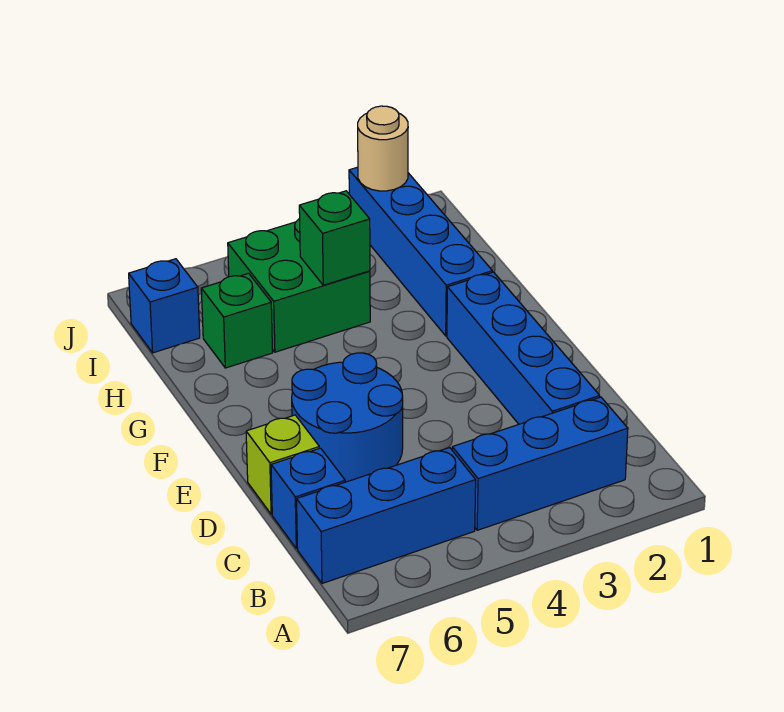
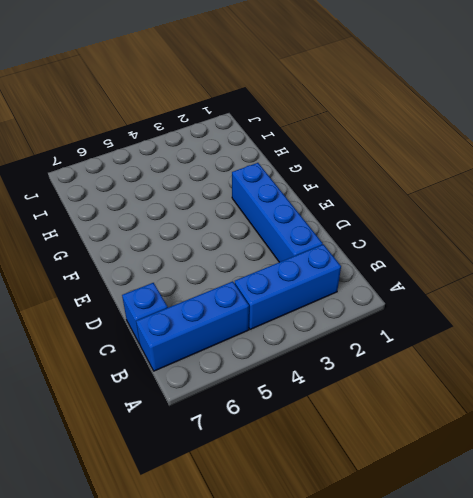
none -> blue 2x2 round brick [292,353,403,482]
none -> lime 1x1 brick [246,415,319,514]
none -> blue 1x4 brick [349,167,492,336]

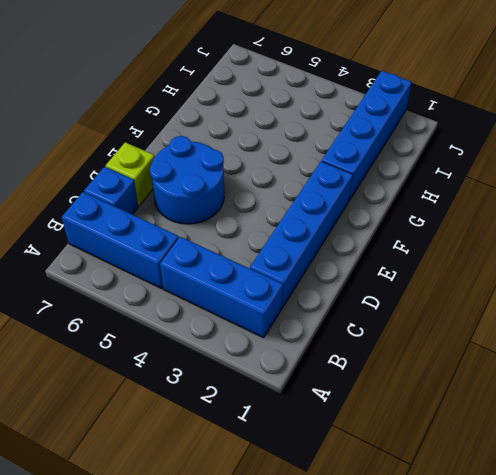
none -> green 2x2 brick [228,219,370,352]
none -> green 1x1 brick [201,273,273,368]
none -> blue 1x1 brick [129,259,200,353]

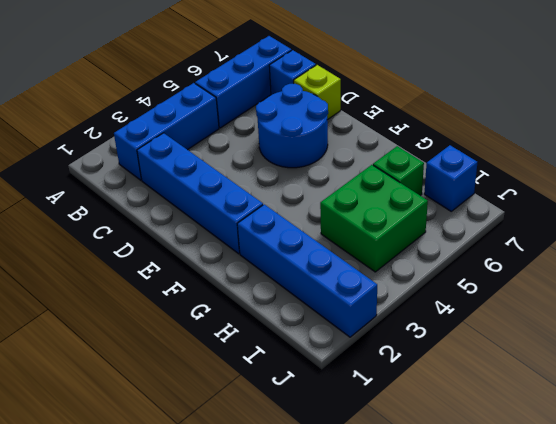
none -> green 1x1 brick [299,191,370,285]
none -> tan 1x1 round brick [358,106,408,191]

